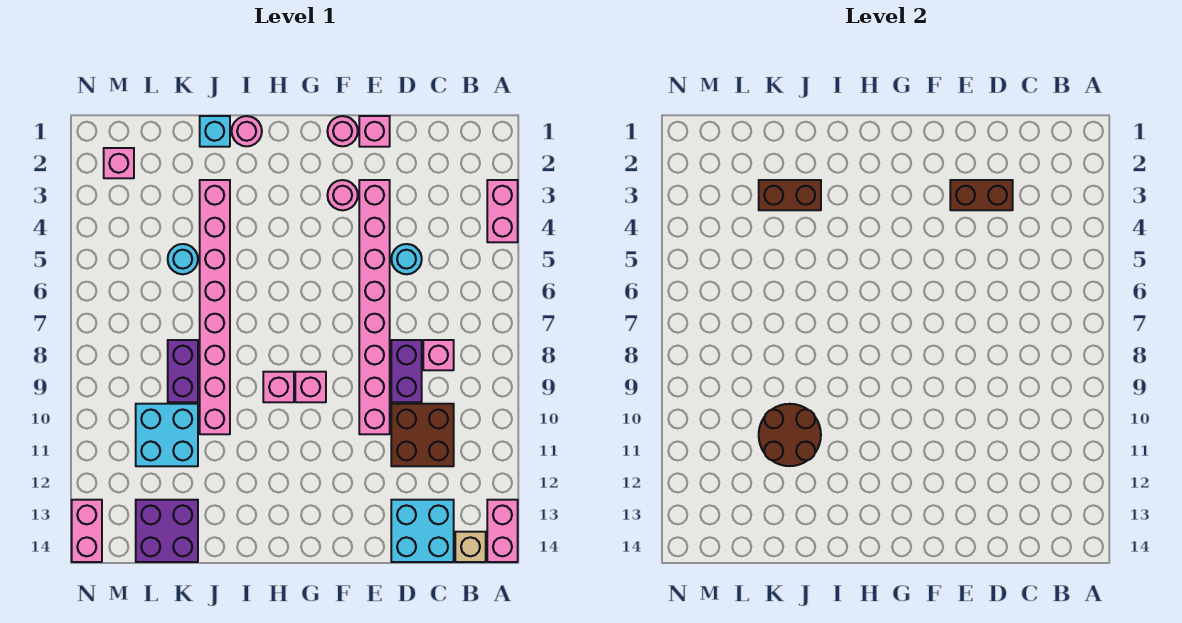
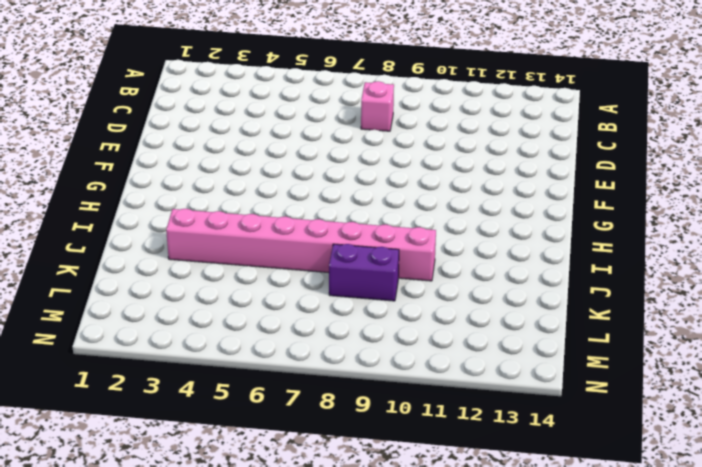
none -> pink 1x2 brick [487,180,518,242]
none -> pink 1x2 brick [487,500,518,562]
none -> tan 1x1 brick [455,532,486,562]

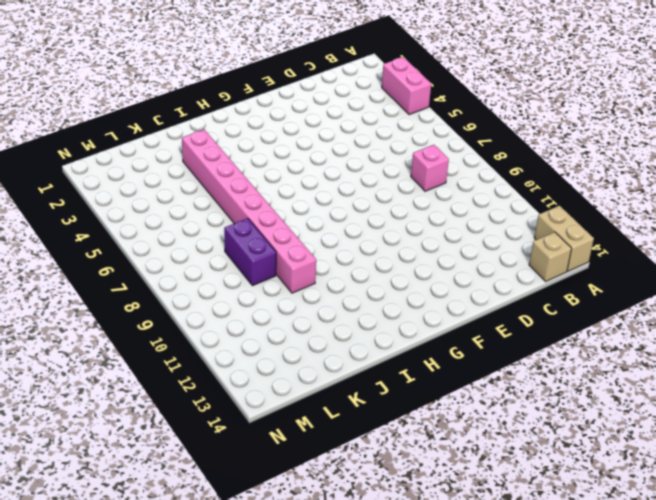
tan 1x2 brick [534,206,594,271] -> pink 1x2 brick [487,500,518,562]
none -> brown 2x2 brick [391,404,454,466]
none -> cyan 2x2 brick [391,500,454,562]
none -> cyan 1x1 round brick [391,244,422,274]

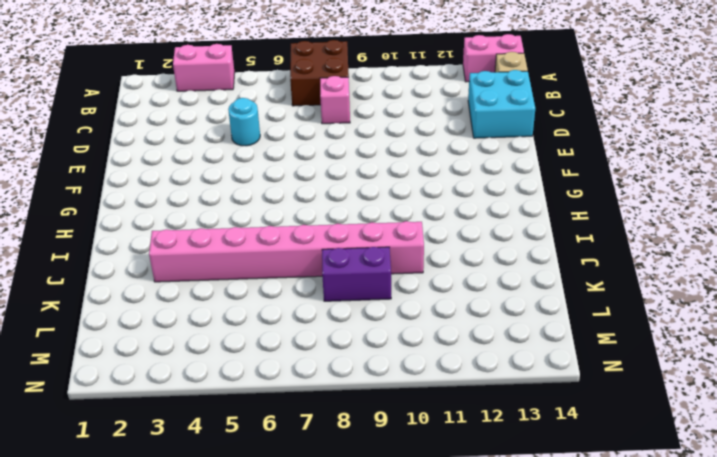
brown 2x2 brick [290,40,349,106] -> brown 2x2 brick moved to [391,404,454,466]
none -> purple 1x2 brick [391,340,422,402]
none -> pink 1x1 brick [359,116,390,147]
none -> pink 1x8 brick [359,180,390,434]

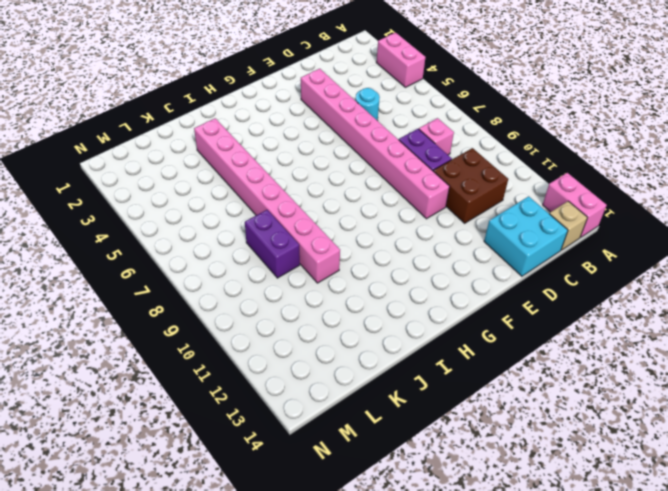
none -> pink 1x1 brick [359,116,390,147]
none -> pink 1x1 round brick [327,116,358,146]
none -> pink 1x1 round brick [327,180,358,210]

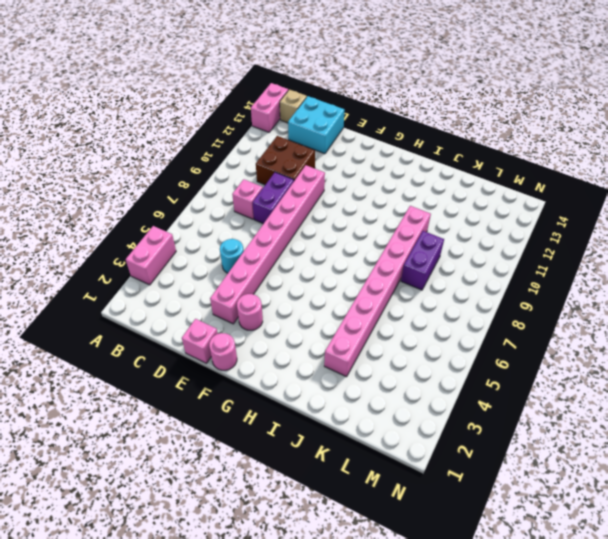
none -> pink 1x1 brick [295,372,326,402]
none -> pink 1x1 brick [263,372,294,402]
none -> pink 1x1 round brick [232,116,262,146]

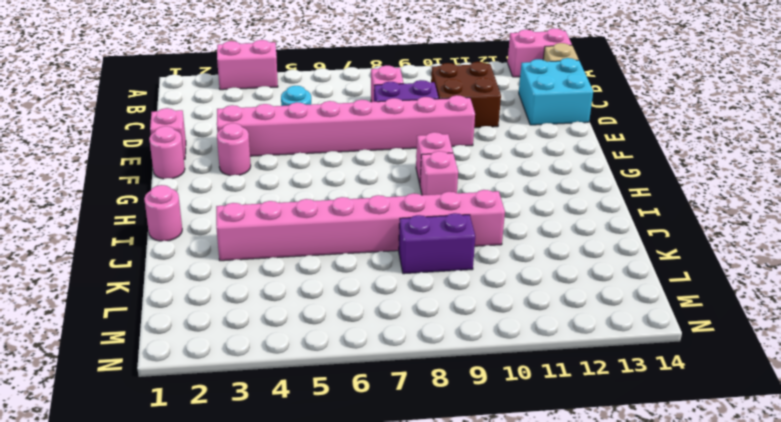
none -> cyan 1x1 brick [200,116,230,147]
none -> cyan 1x1 round brick [168,244,198,274]
none -> cyan 2x2 brick [136,404,198,466]

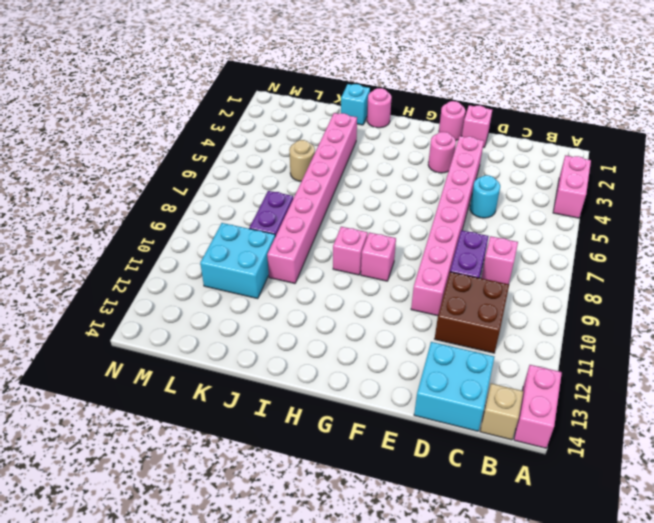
tan 1x1 round brick [289,140,315,181] -> cyan 1x1 round brick [168,244,198,274]
none -> purple 2x2 brick [136,500,198,562]
none -> pink 1x1 brick [104,148,134,178]
none -> pink 1x2 brick [72,500,102,562]

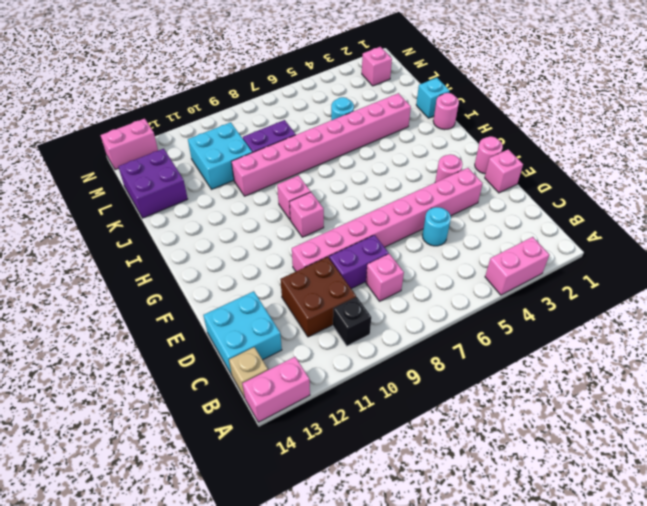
black 1x1 brick [333,297,371,346] -> none
none -> brown 1x2 brick [950,180,1013,210]
none -> brown 1x2 brick [759,180,821,210]
none -> brown 2x2 round brick [759,404,821,466]

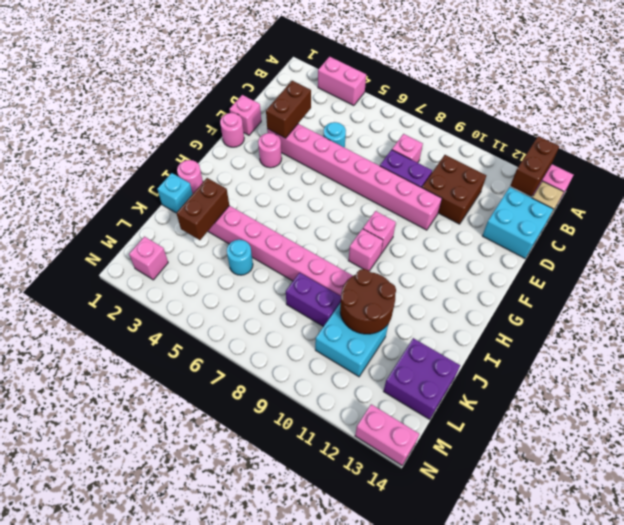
brown 1x2 brick [510,136,560,196] -> none

